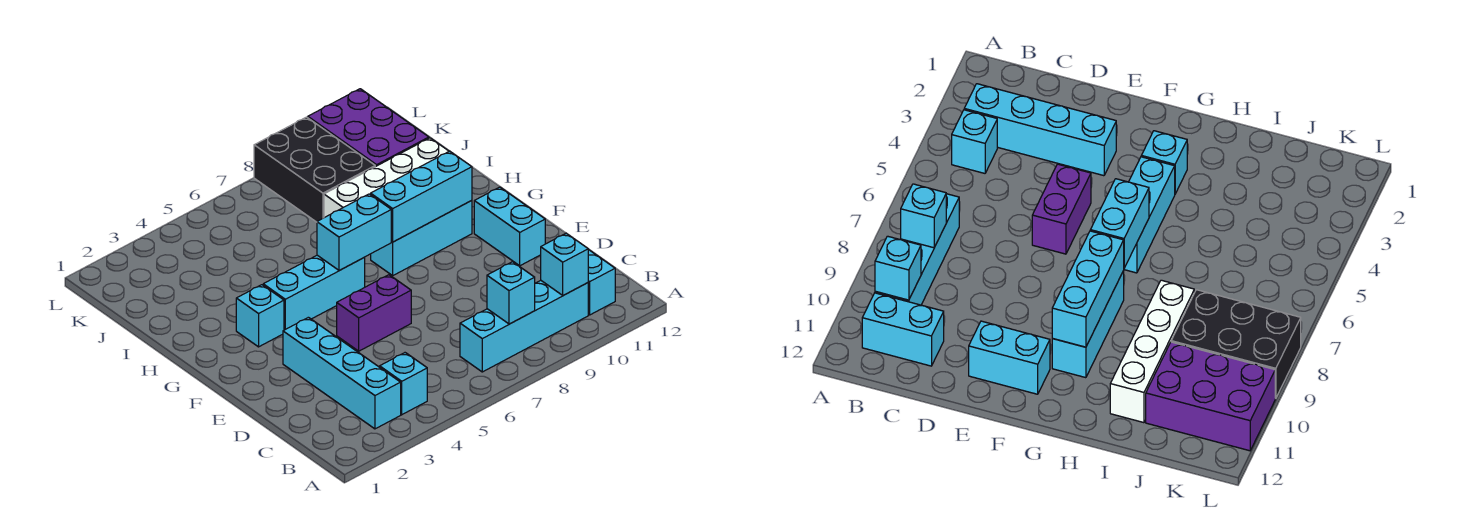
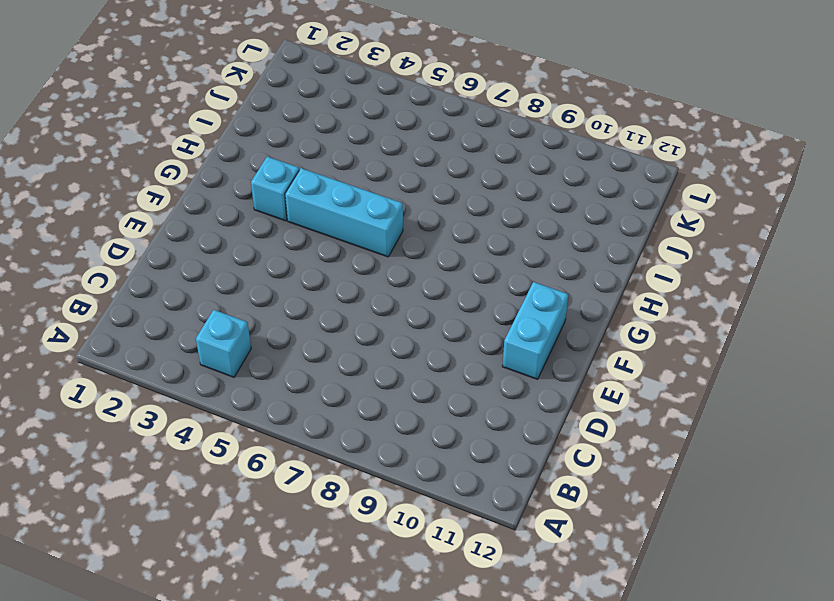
none -> cyan 1x4 brick [283,317,401,429]
none -> cyan 1x4 brick [460,280,588,372]
none -> cyan 1x2 brick [588,249,615,315]

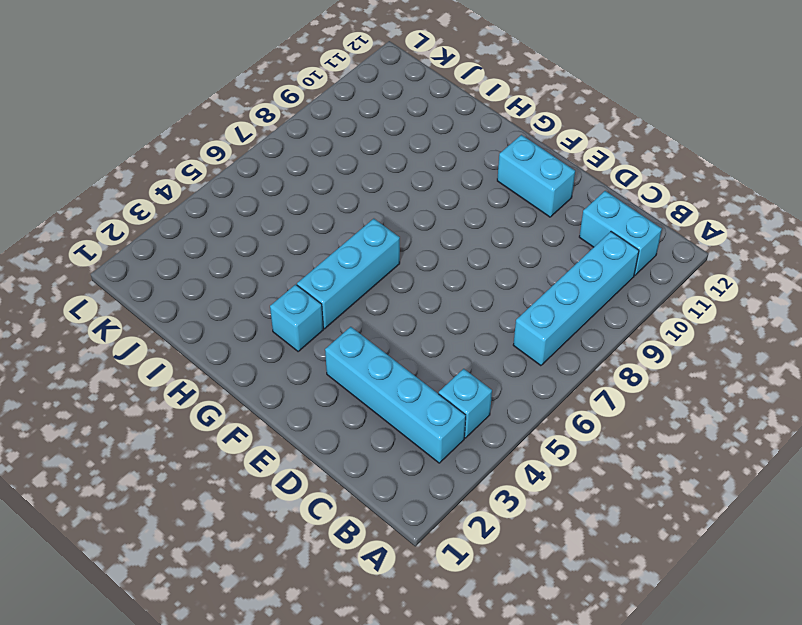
none -> purple 1x2 brick [337,275,411,351]
none -> cyan 1x3 brick [371,200,472,275]
none -> white 1x4 brick [324,138,449,218]

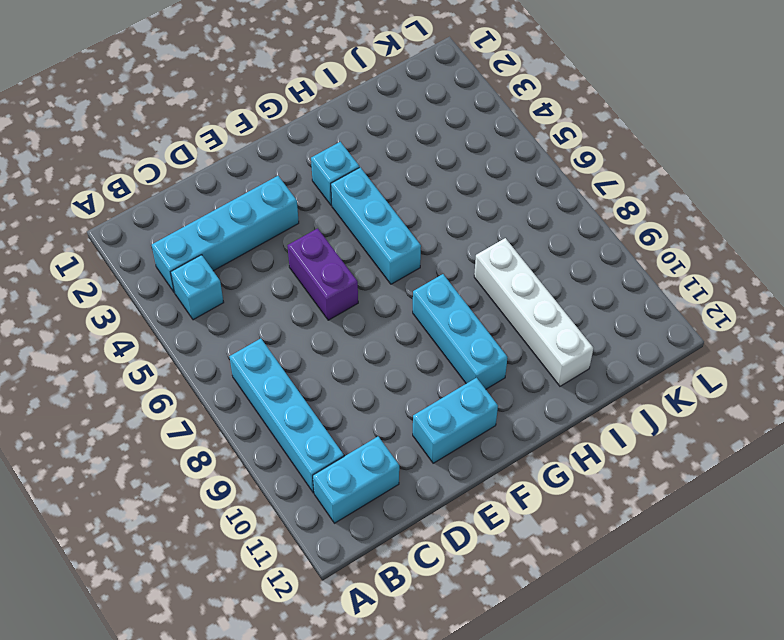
none -> black 2x3 brick [254,117,375,222]
none -> purple 2x3 brick [308,89,429,167]
none -> cyan 1x1 brick [487,262,535,324]

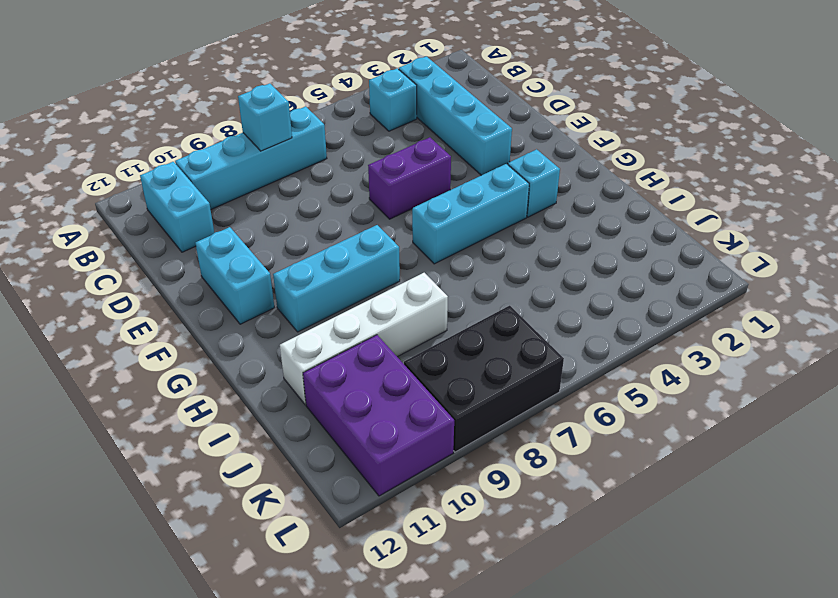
black 2x3 brick [404,306,564,452] -> black 2x3 brick turned to [254,117,375,222]
none -> cyan 1x1 brick [541,233,588,295]
none -> cyan 1x2 brick [317,194,391,271]
none -> cyan 1x3 brick [371,151,472,242]

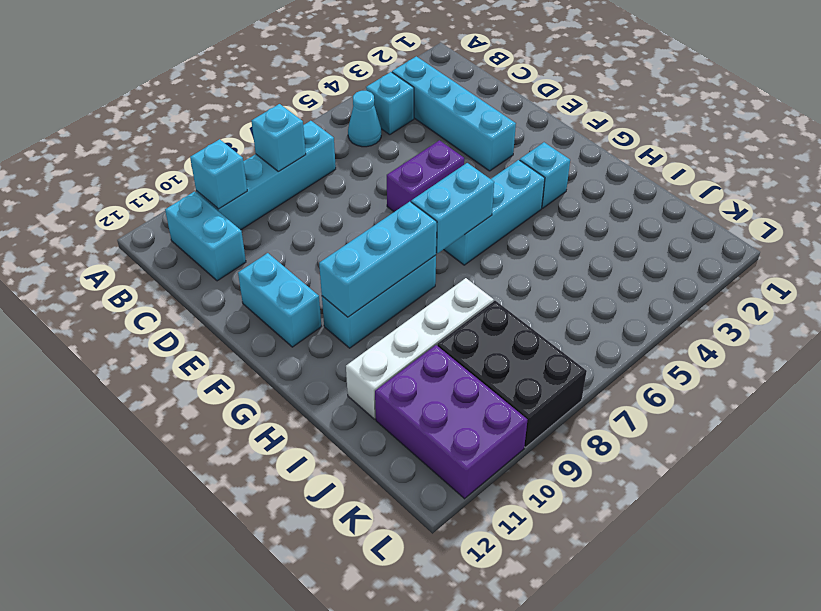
cyan 1x1 cone [348,91,381,147] -> none

